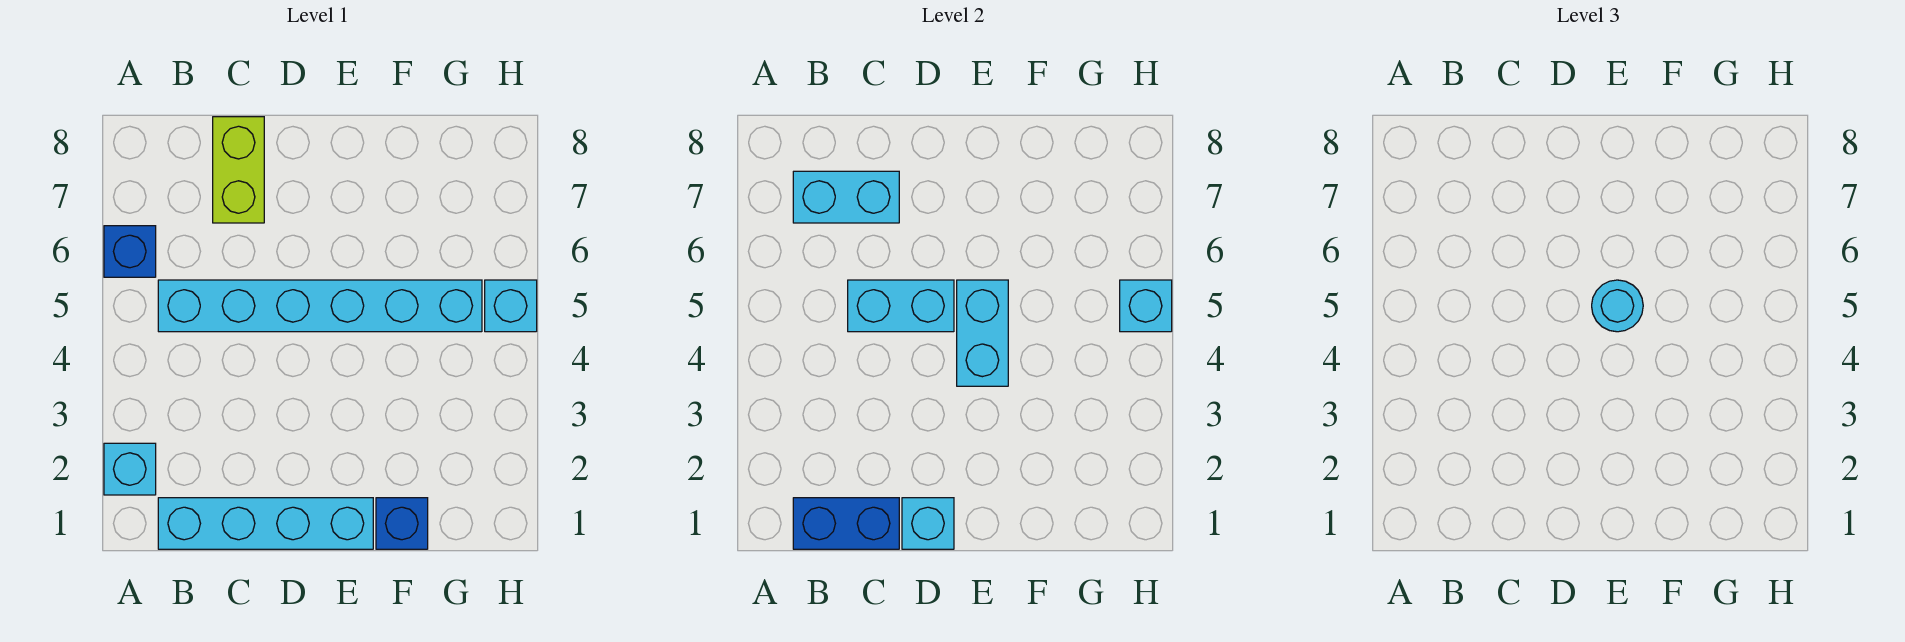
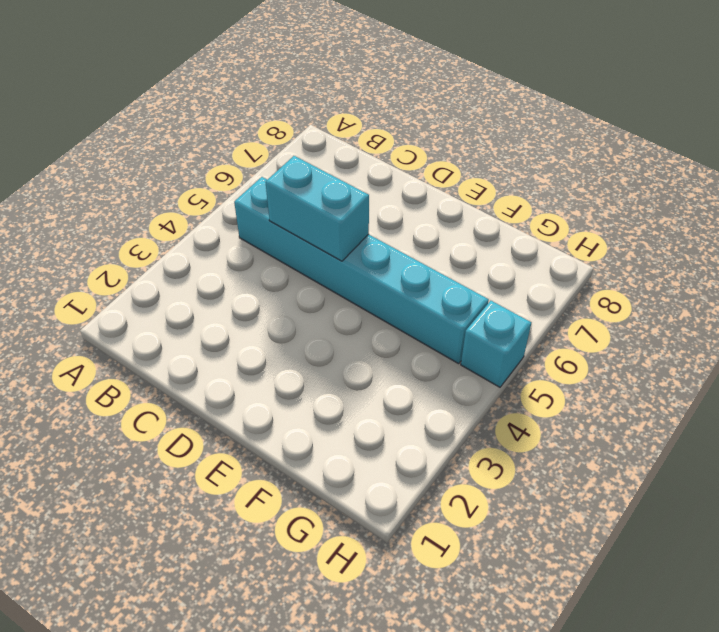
none -> cyan 1x1 brick [104,443,156,495]
none -> blue 1x1 brick [104,226,156,277]
none -> cyan 1x4 brick [158,498,373,549]

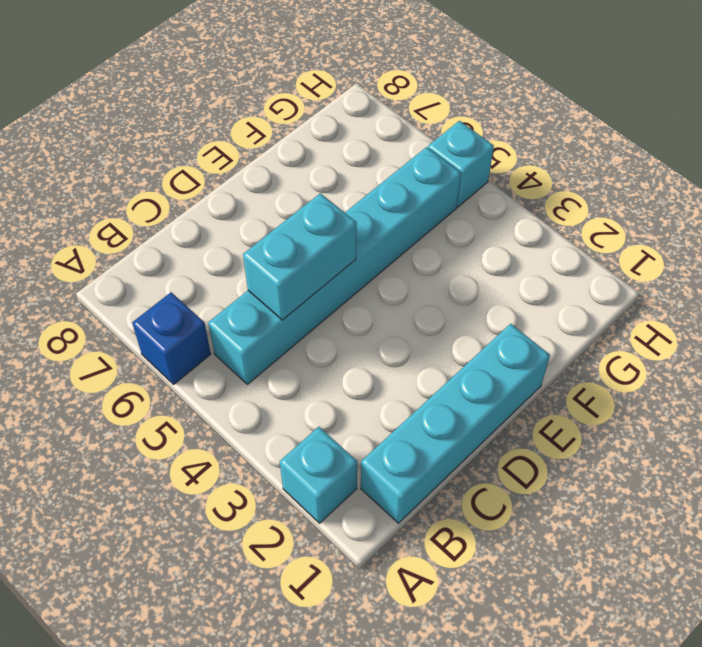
none -> lime 1x2 brick [213,117,264,223]
none -> blue 1x1 brick [376,498,428,549]
none -> blue 1x2 brick [793,498,899,549]

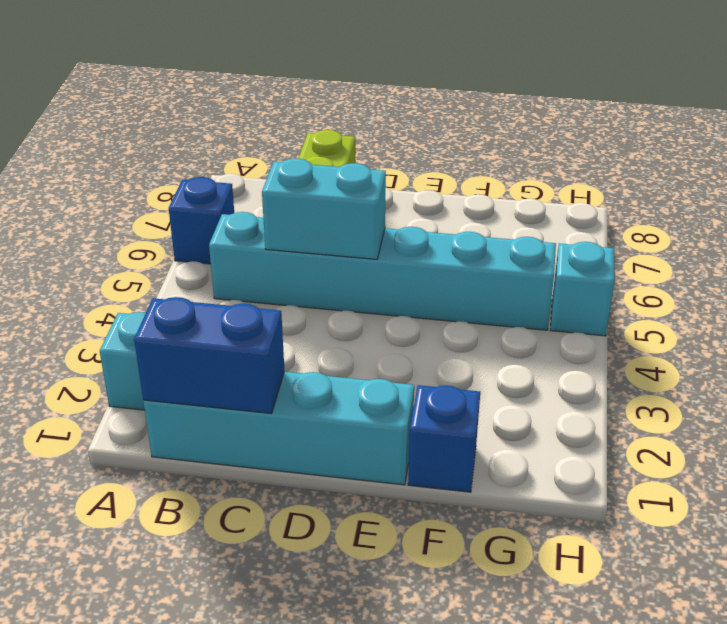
none -> cyan 1x2 brick [793,171,899,223]
none -> cyan 1x1 brick [902,498,954,549]
none -> cyan 1x2 brick [957,280,1008,386]

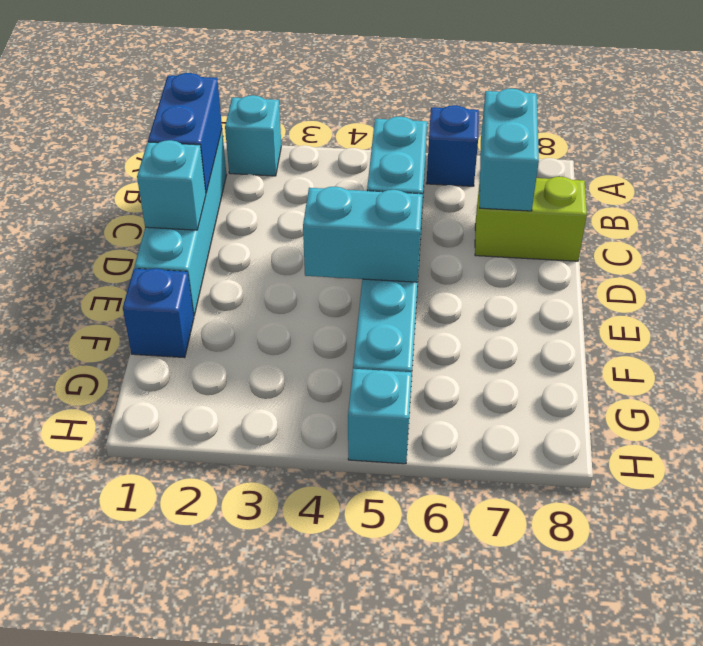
none -> cyan 1x1 brick [1120,280,1172,332]
none -> cyan 1x1 round brick [1592,280,1643,332]

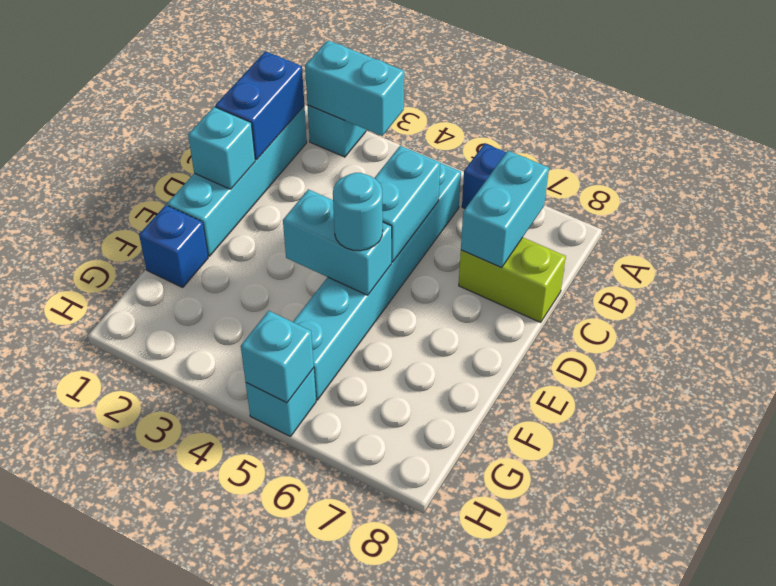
cyan 1x2 brick [305,40,404,136] -> none

